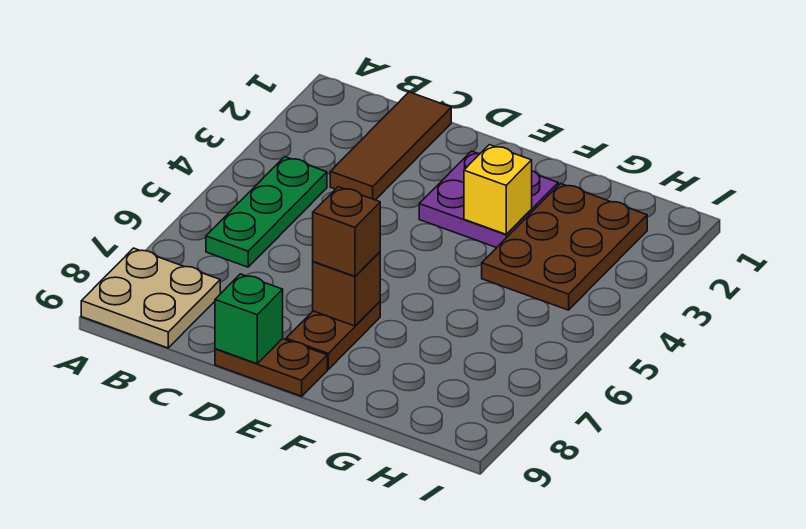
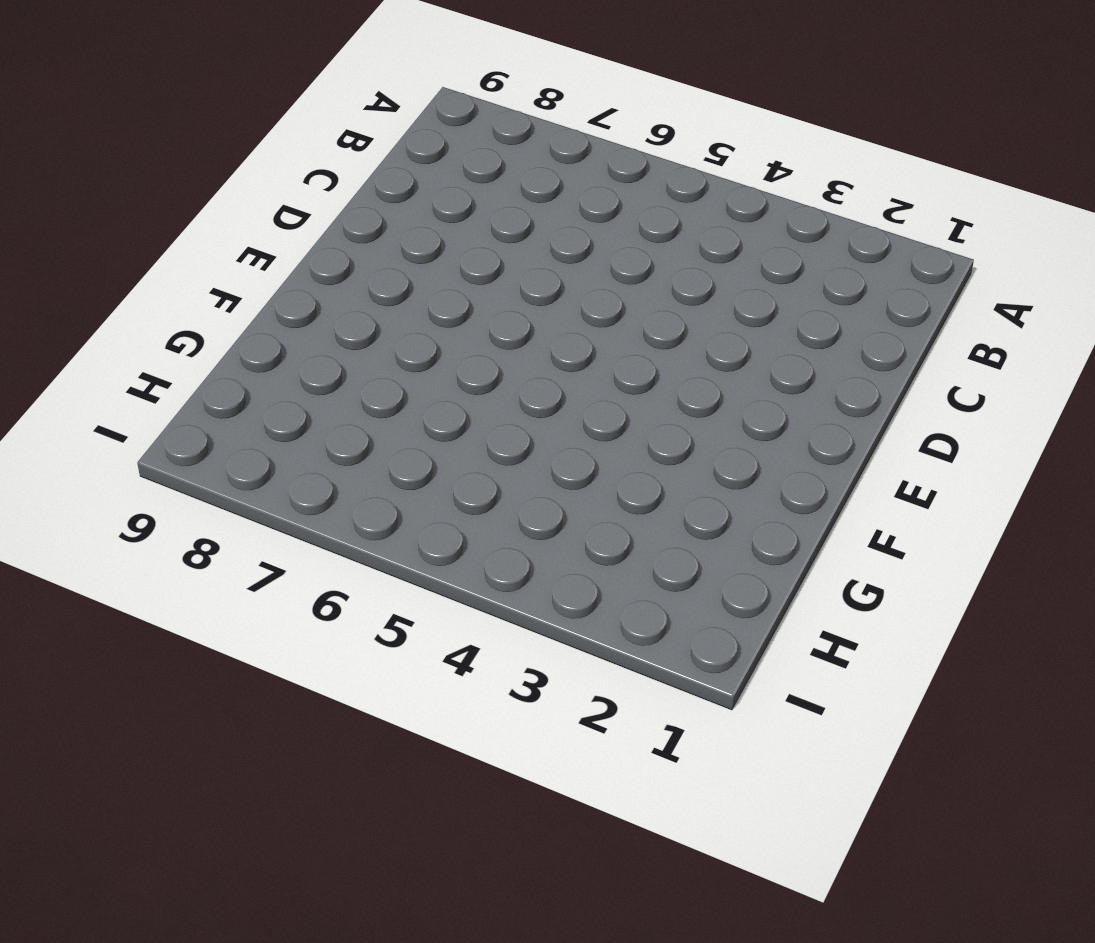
none -> tan 2x2 plate [81,248,220,348]
none -> green 1x3 plate [206,157,327,267]

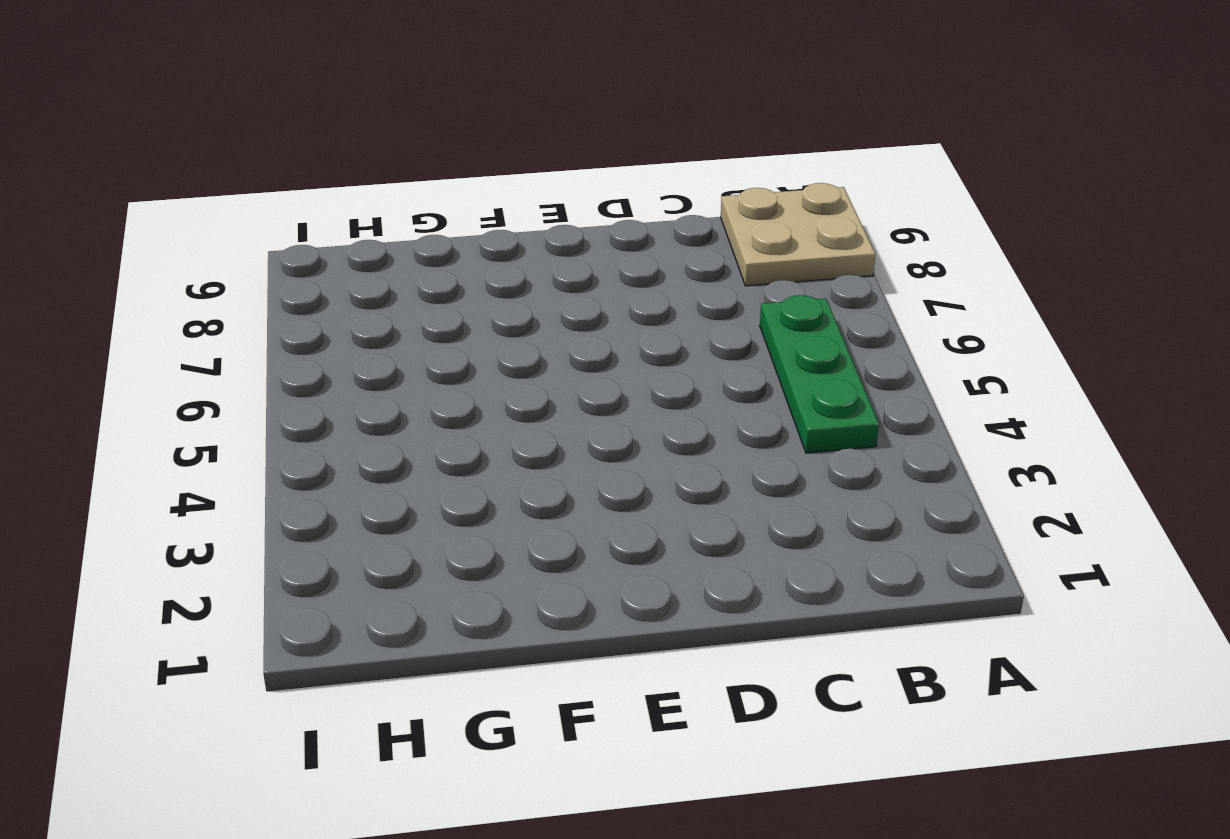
none -> brown 1x3 tile [330,92,451,200]
none -> brown 1x2 plate [215,339,327,396]

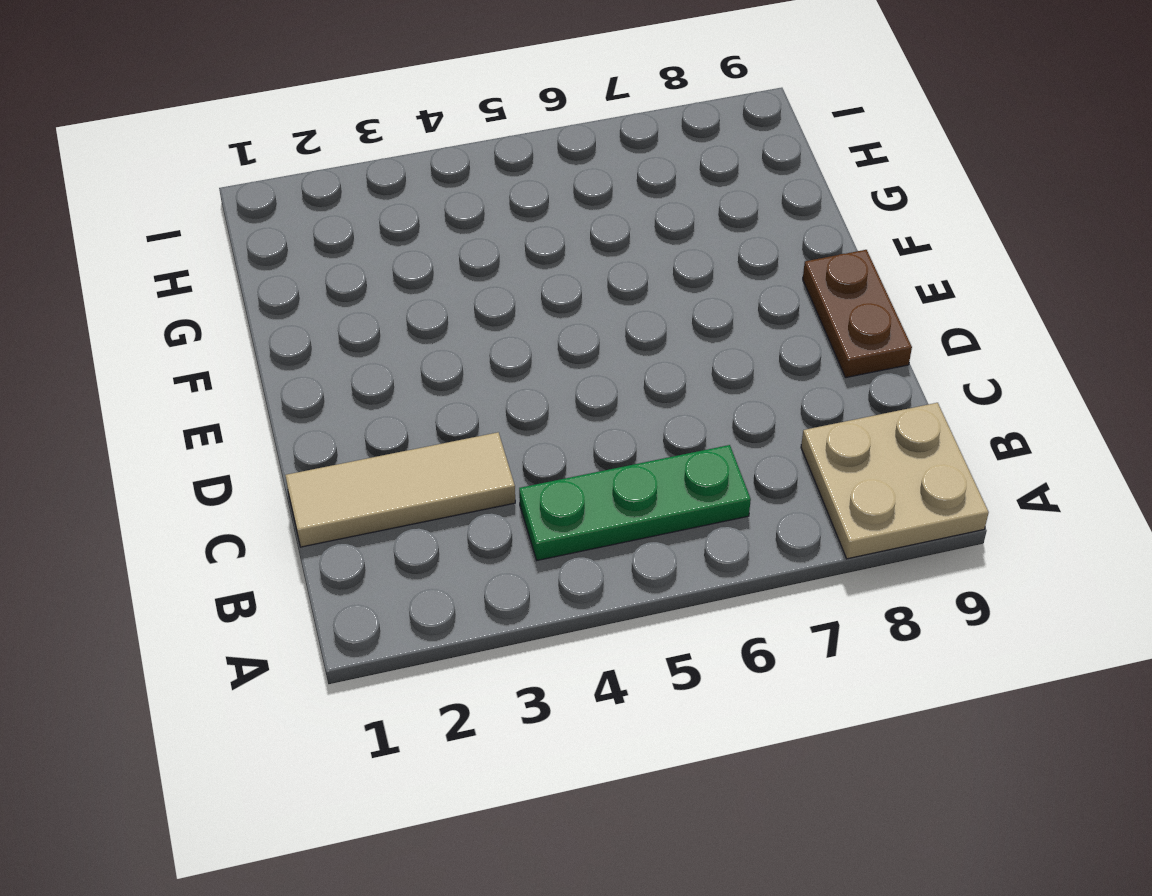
tan 1x3 tile [285,432,515,547] -> brown 1x3 tile [330,92,451,200]
none -> purple 2x2 plate [419,151,558,248]
none -> brown 1x2 plate [286,302,380,369]

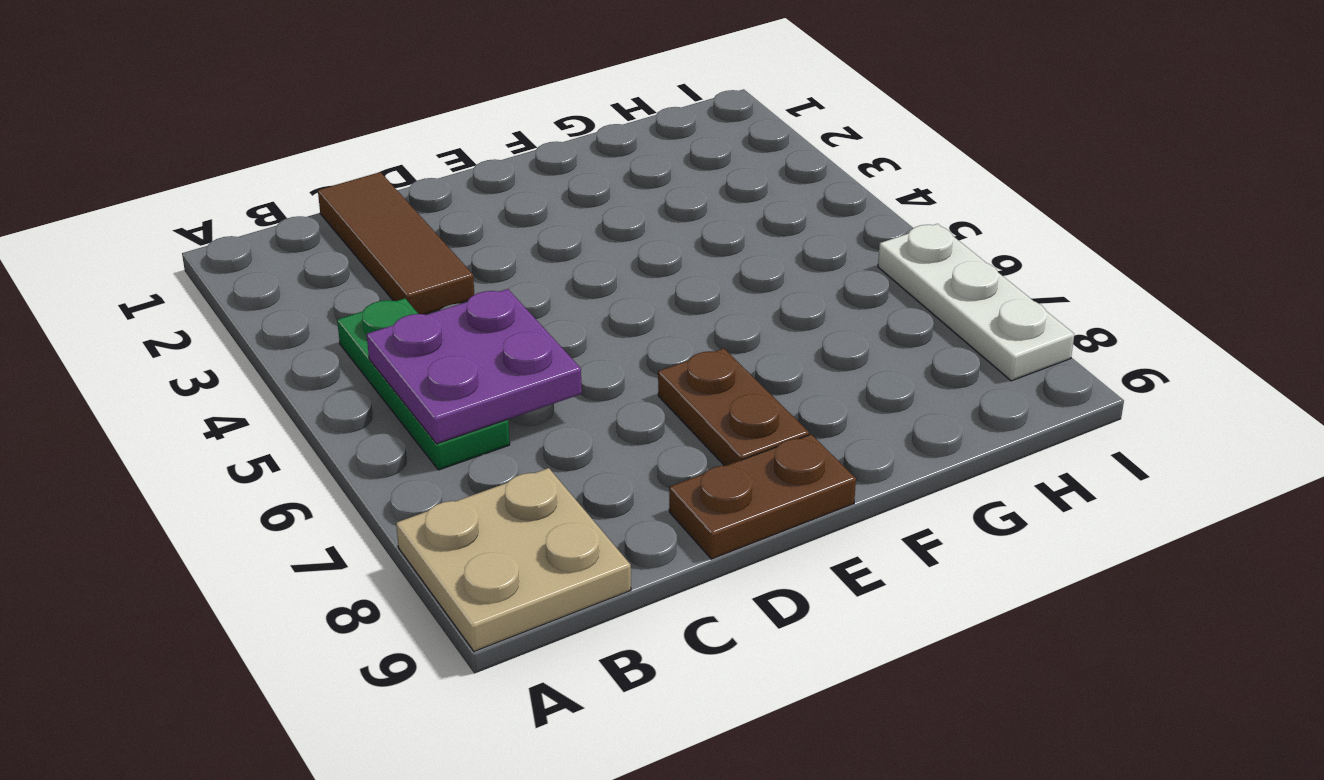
purple 2x2 plate [367,289,582,444] -> purple 2x2 plate moved to [419,151,558,248]
white 1x3 plate [878,224,1074,381] -> none
none -> brown 2x3 plate [482,183,647,310]
none -> green 1x1 brick [215,274,283,364]

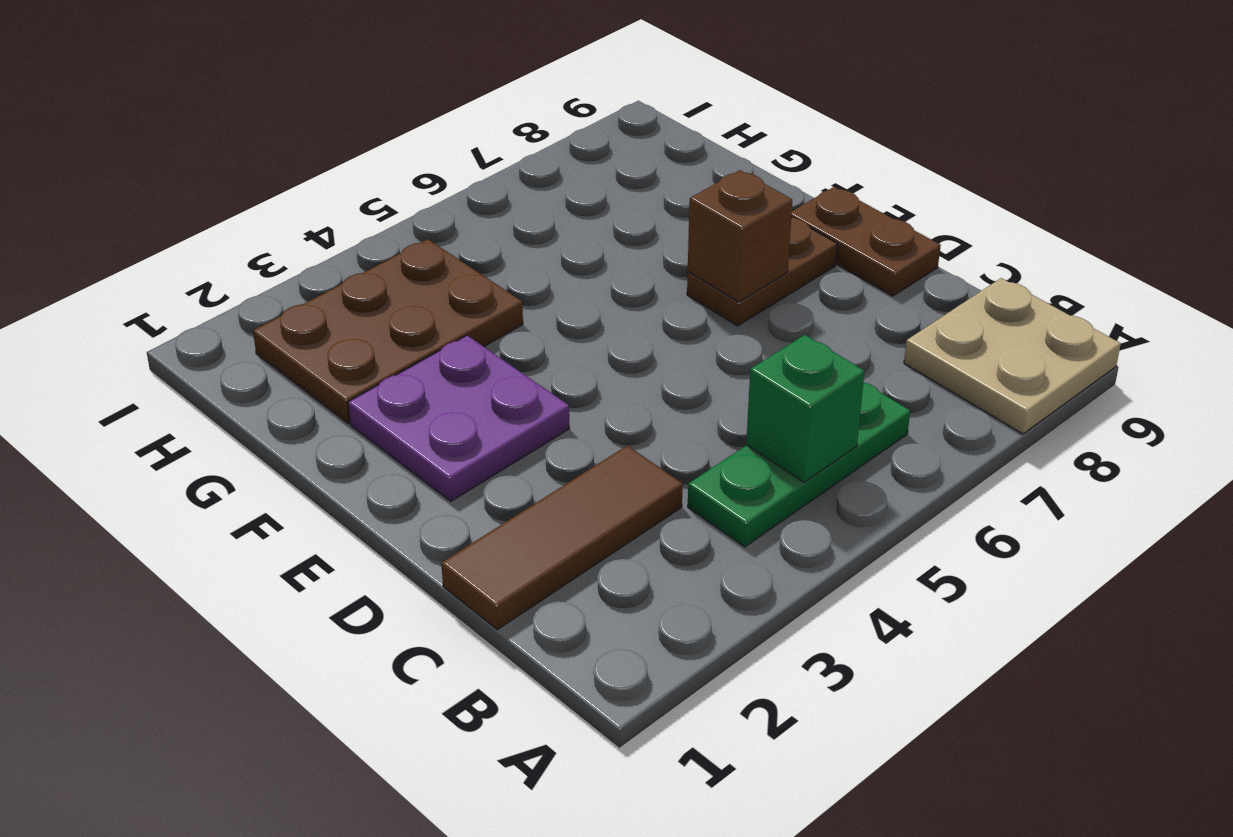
green 1x1 brick [746,335,864,482] -> green 1x1 brick moved to [215,274,283,364]
none -> yellow 1x1 brick [464,145,532,234]
none -> brown 1x1 brick [313,187,380,276]

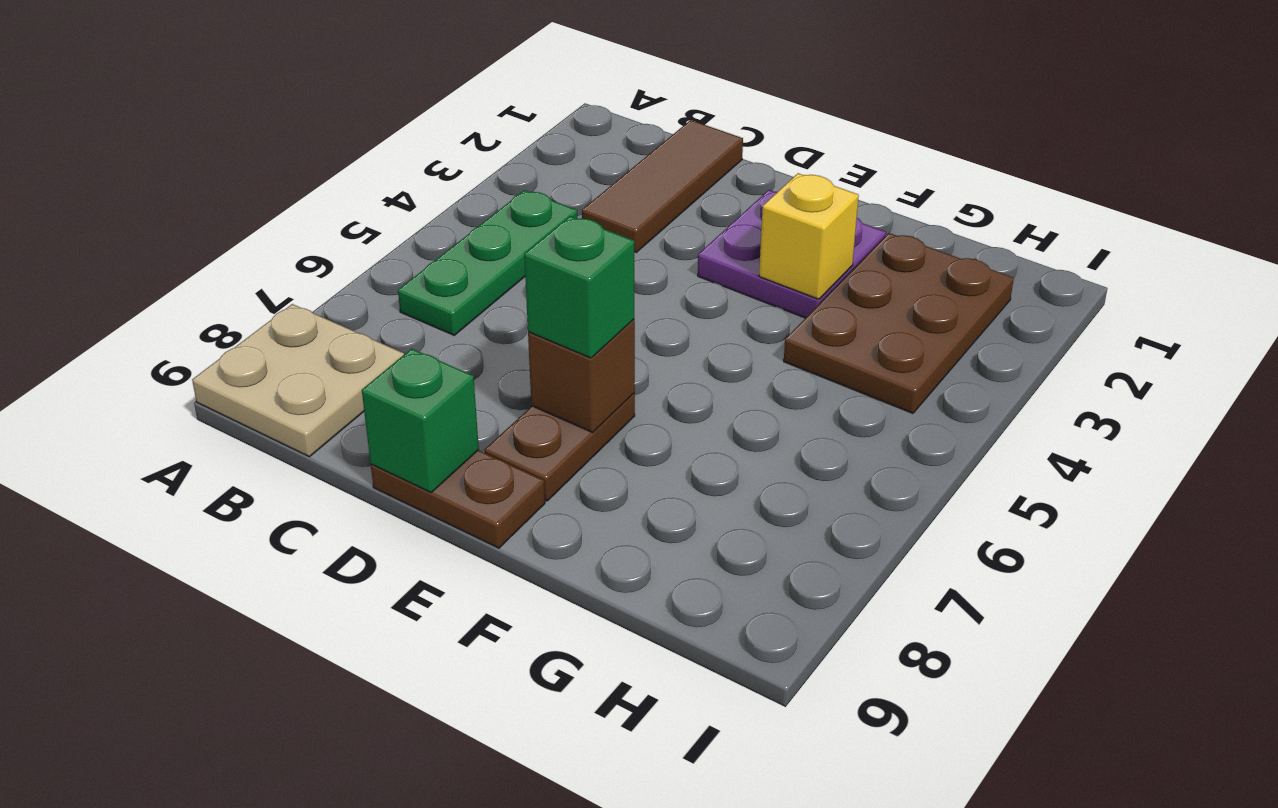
green 1x1 brick [524,216,634,358] -> brown 1x1 brick [313,187,380,276]

